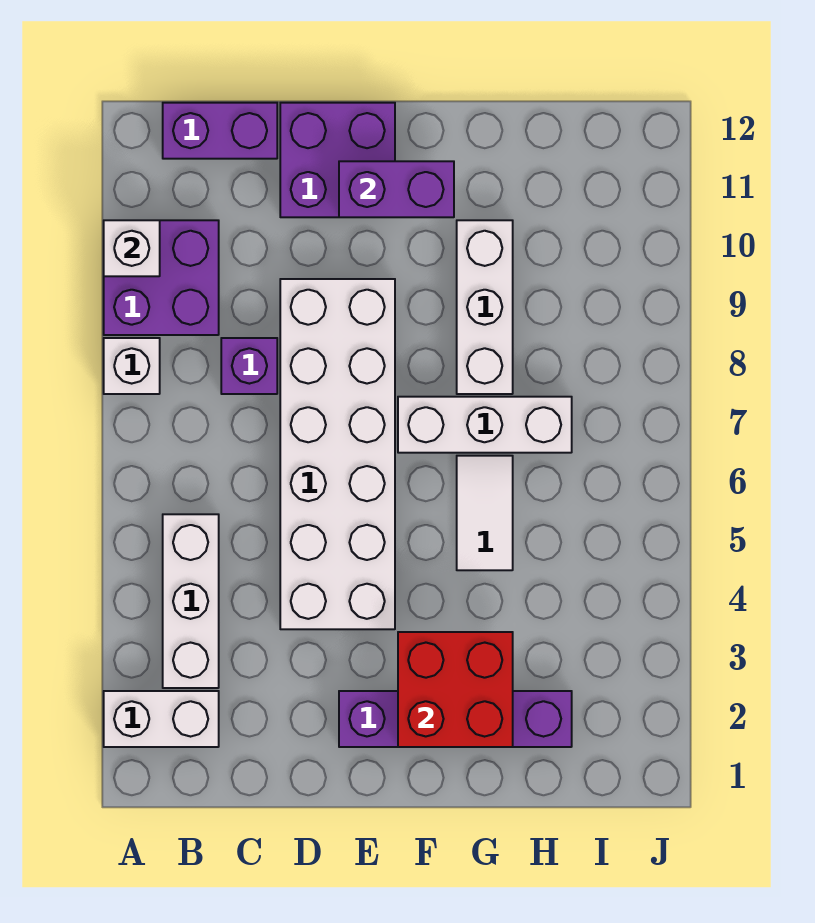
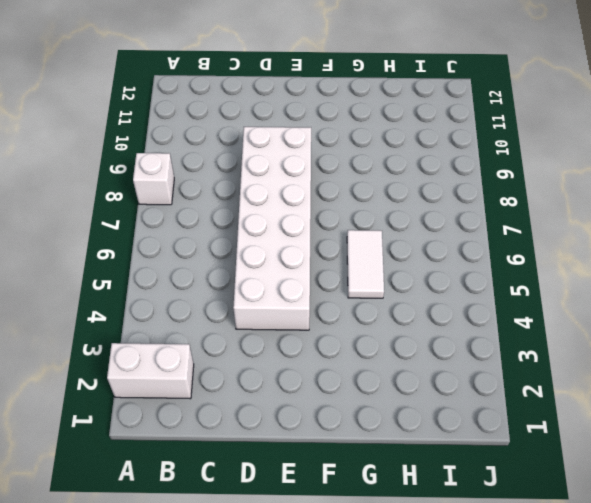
none -> purple 2x2 brick [104,220,219,335]
none -> white 1x3 brick [163,514,219,688]
none -> purple 1x2 brick [163,103,277,159]

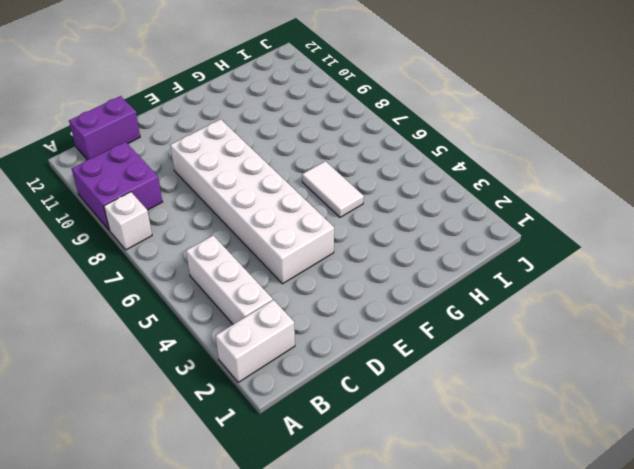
none -> purple 1x1 brick [221,338,277,394]
none -> purple 2x2 brick [280,103,395,217]
none -> purple 1x4 brick [339,691,572,747]

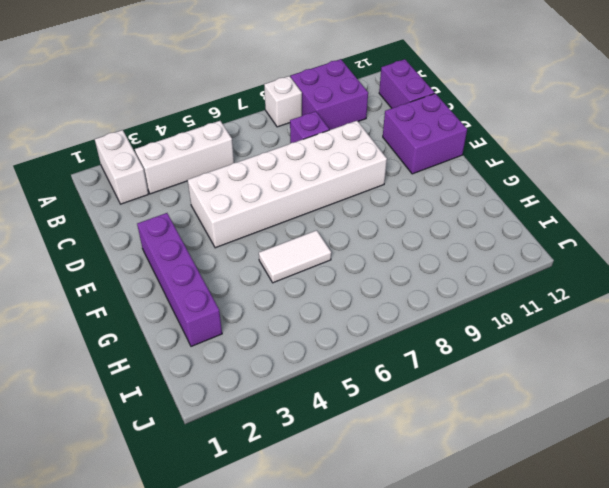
none -> white 1x3 brick [398,397,572,453]
none -> white 1x3 brick [457,220,513,394]
none -> white 1x1 brick [104,220,160,276]

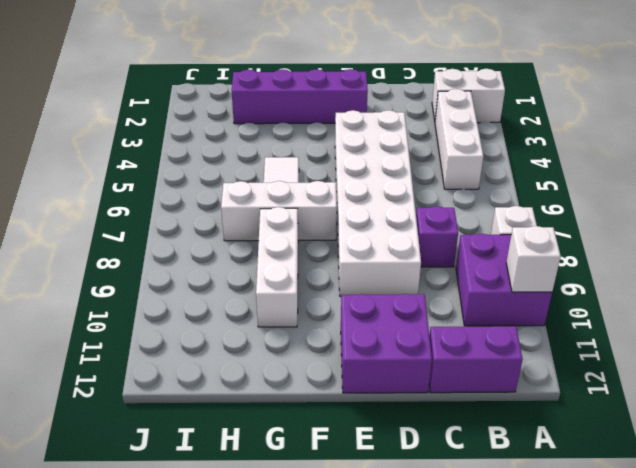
none -> purple 1x2 brick [339,161,454,217]
none -> red 2x2 brick [398,632,513,747]

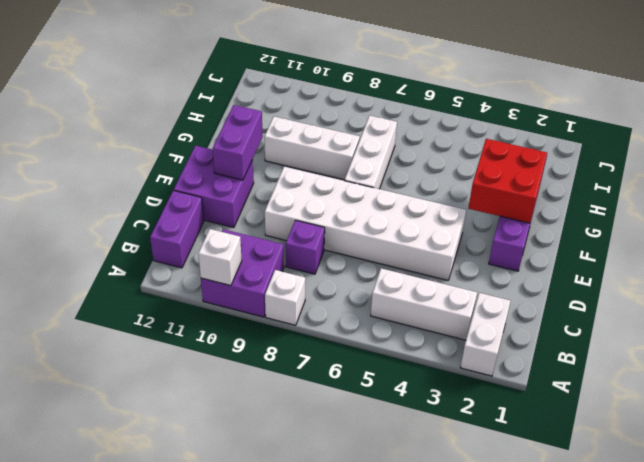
none -> white 1x2 tile [457,456,513,570]

